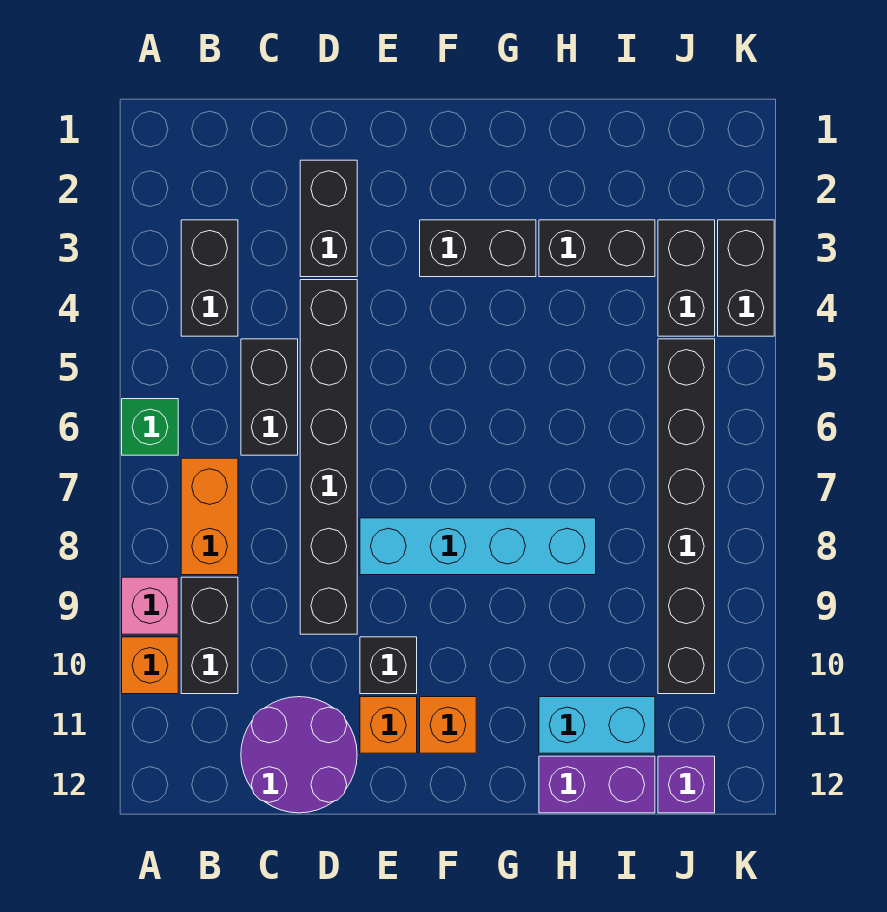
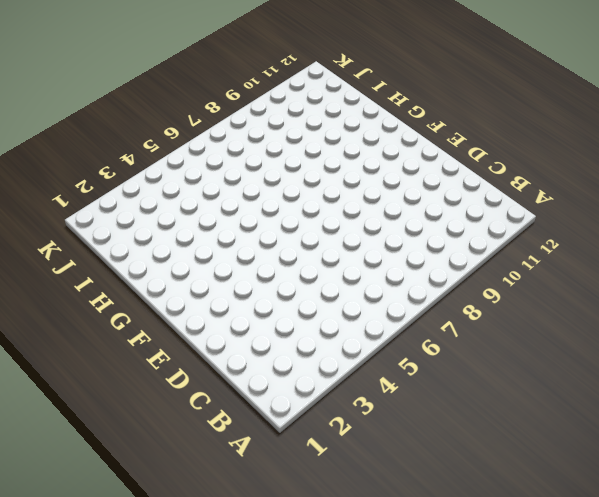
none -> green 1x1 brick [122,399,178,455]
none -> pink 1x1 brick [122,577,178,634]
none -> orange 1x1 brick [122,637,178,694]

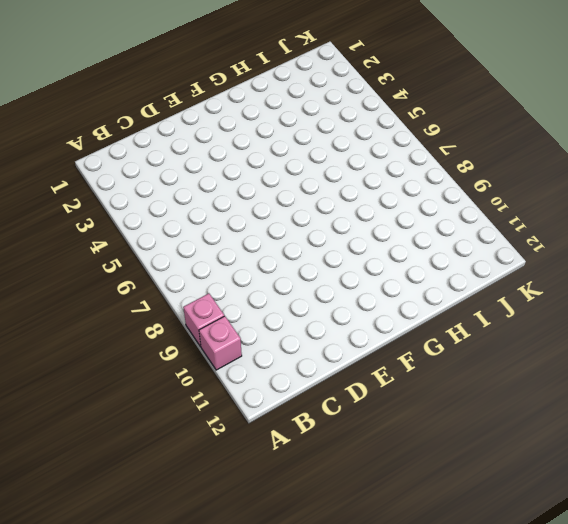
pink 1x1 brick [199,316,242,370] -> orange 1x1 brick [122,637,178,694]
none -> green 1x1 brick [122,399,178,455]
none -> black 1x2 brick [181,220,238,336]
none -> orange 1x2 brick [181,458,238,575]

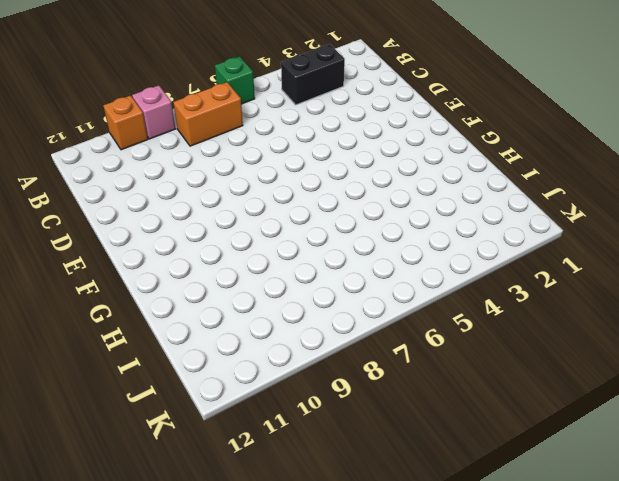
none -> black 1x2 brick [181,577,238,694]
none -> black 1x2 brick [241,339,298,455]
none -> purple 2x2 round brick [241,697,357,813]

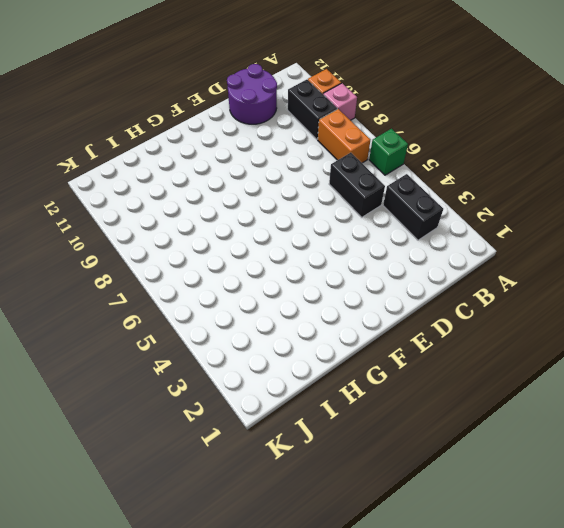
none -> black 1x2 brick [300,160,357,277]
none -> black 1x6 brick [300,280,357,634]
none -> cyan 1x4 brick [360,518,596,575]

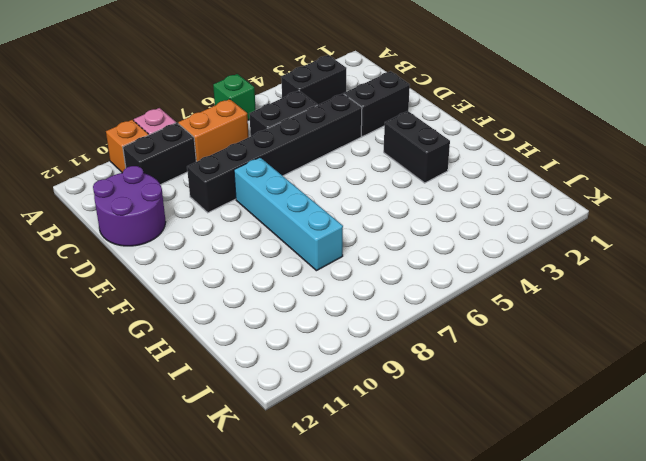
none -> black 1x1 brick [360,637,417,694]
none -> orange 1x1 brick [360,697,417,753]
none -> orange 1x1 brick [420,697,476,753]

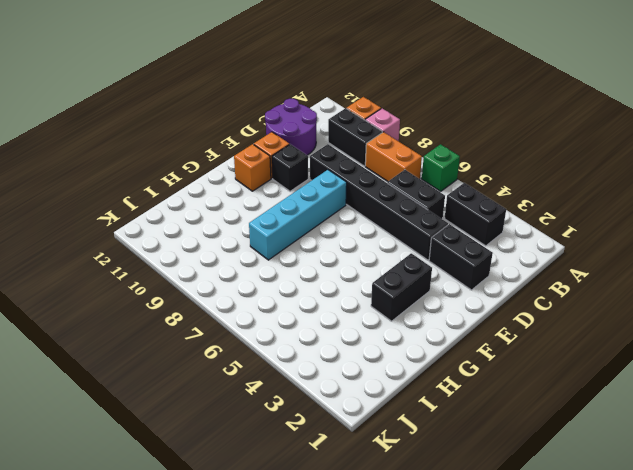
none -> black 1x2 brick [539,220,655,277]
none -> cyan 1x2 brick [539,697,655,753]
none -> purple 1x2 brick [539,756,655,813]

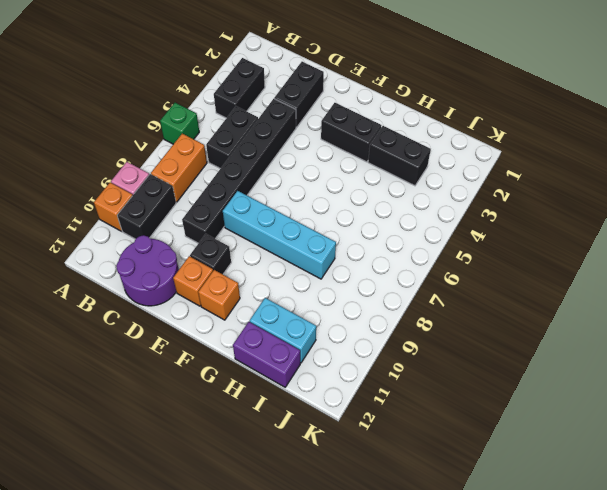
none -> black 1x2 brick [658,220,715,336]
none -> black 1x6 brick [658,339,715,694]
none -> purple 1x1 brick [658,756,715,813]

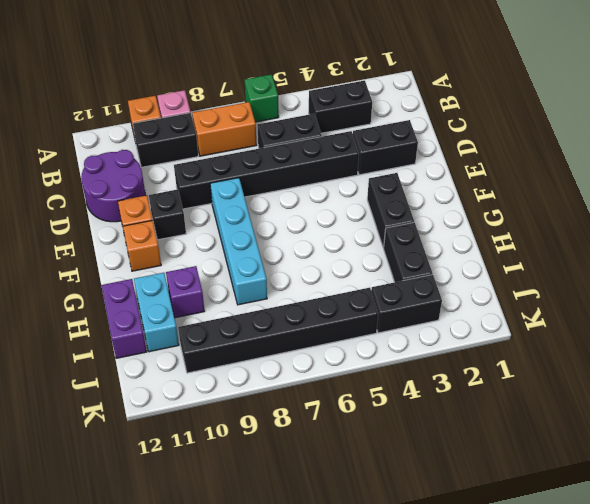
purple 1x1 brick [166,266,204,318] -> purple 1x1 brick moved to [658,756,715,813]
none -> black 1x2 brick [718,220,774,336]

